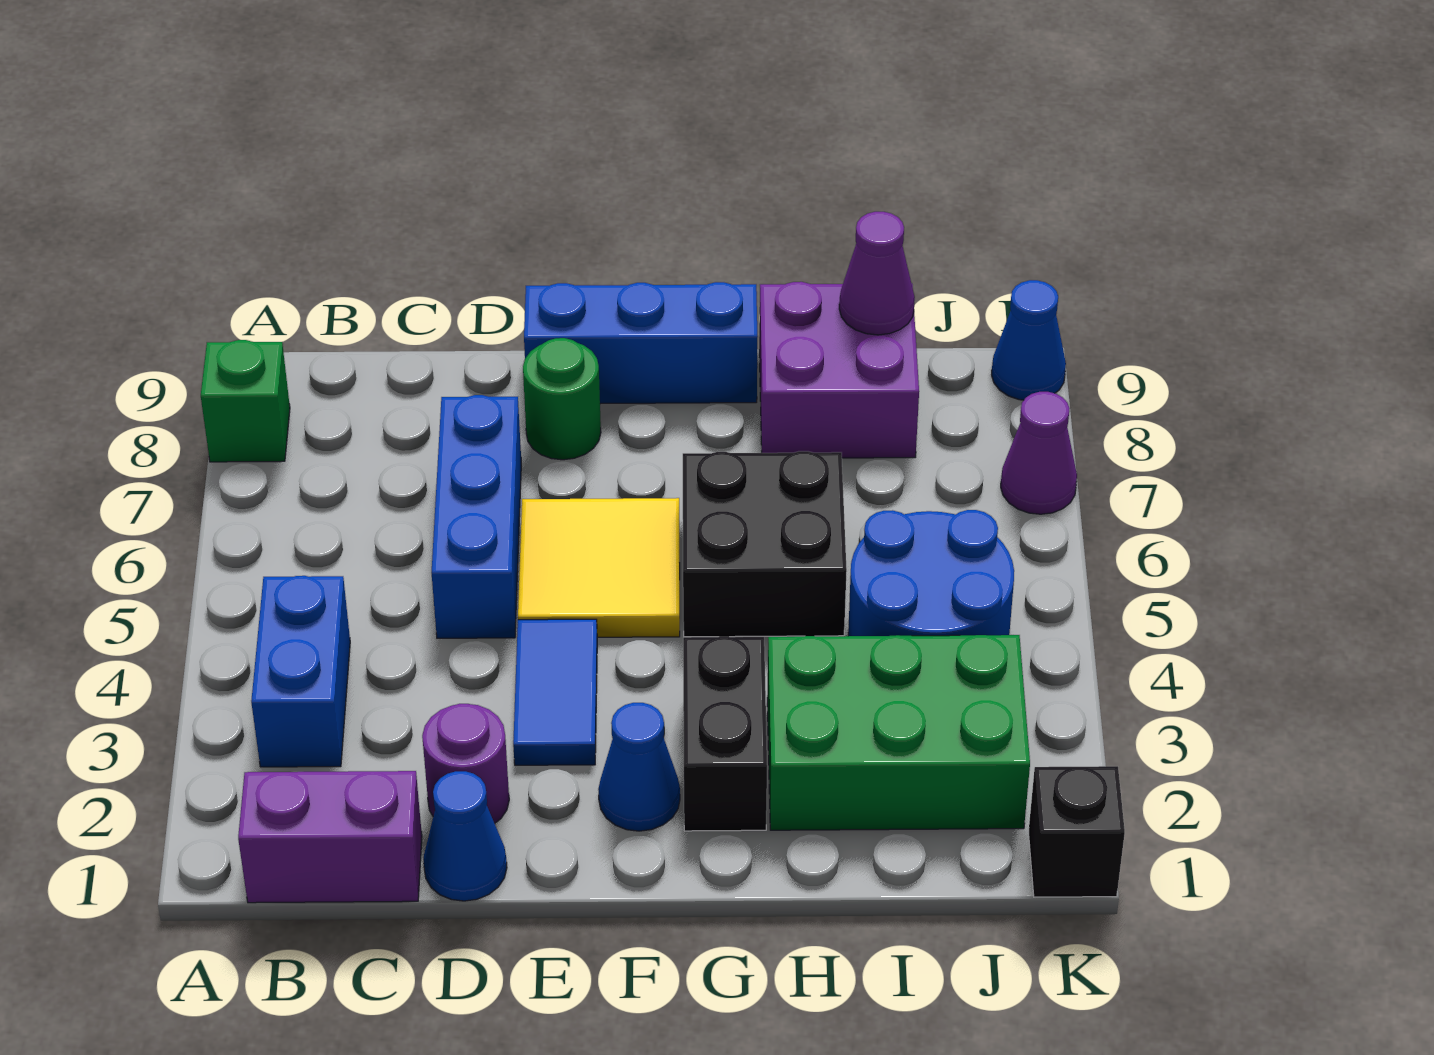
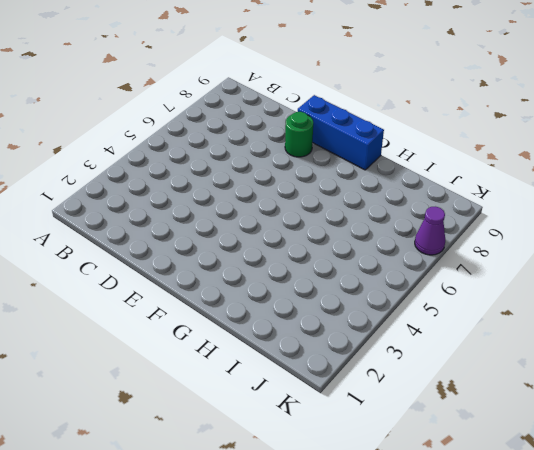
none -> green 1x1 brick [201,340,290,462]
none -> purple 1x2 brick [238,771,422,903]
none -> blue 1x2 brick [251,576,350,767]

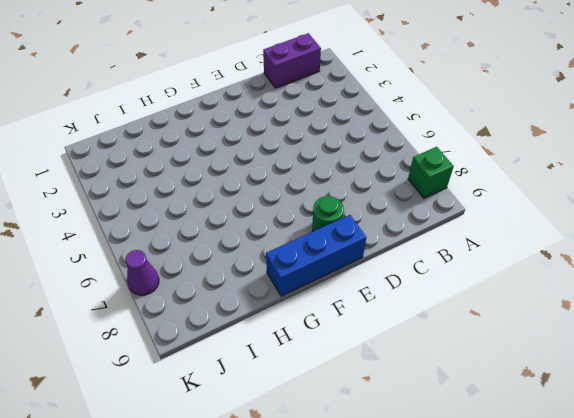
none -> blue 1x2 brick [251,576,350,767]
none -> blue 1x1 cone [423,771,507,901]
none -> purple 1x1 round brick [422,704,509,823]

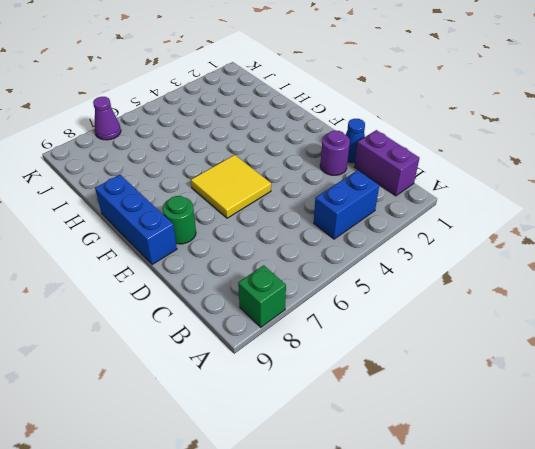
none -> blue 1x3 brick [432,395,521,638]
none -> blue 1x2 tile [513,619,597,765]
none -> blue 1x1 cone [598,703,680,831]

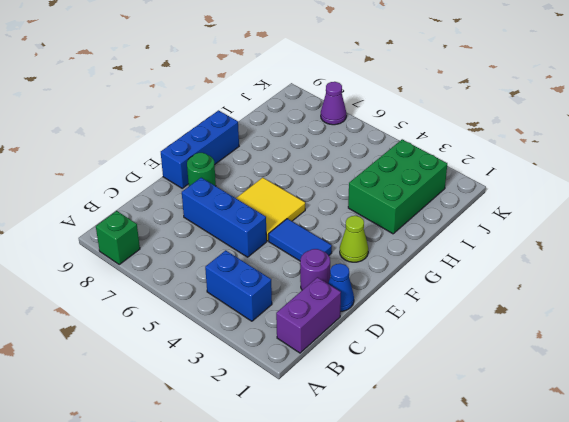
lime 1x1 cone [340,216,368,262] -> blue 1x1 cone [598,703,680,831]
none -> black 1x2 brick [683,637,767,831]
none -> black 2x2 brick [683,451,847,637]
none -> purple 2x2 brick [759,282,919,458]

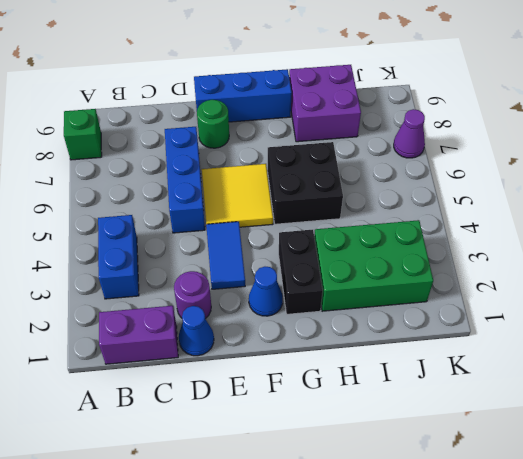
none -> blue 2x2 round brick [848,510,1014,636]
none -> black 1x1 brick [1028,766,1125,897]
none -> blue 1x1 cone [992,280,1066,400]

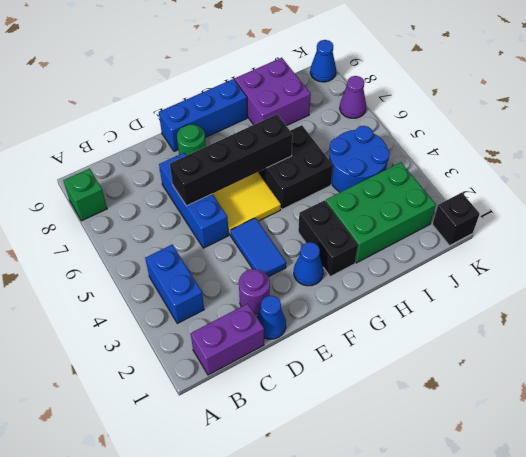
black 1x4 brick [170,114,292,206] -> none
none -> purple 1x1 cone [839,212,915,335]

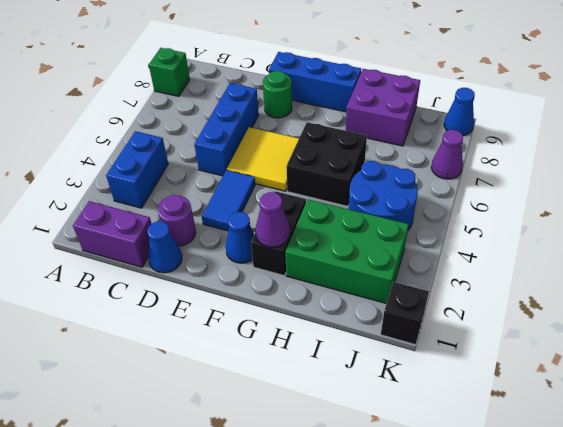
purple 1x1 cone [255,192,290,247] -> purple 1x1 cone moved to [839,212,915,335]

